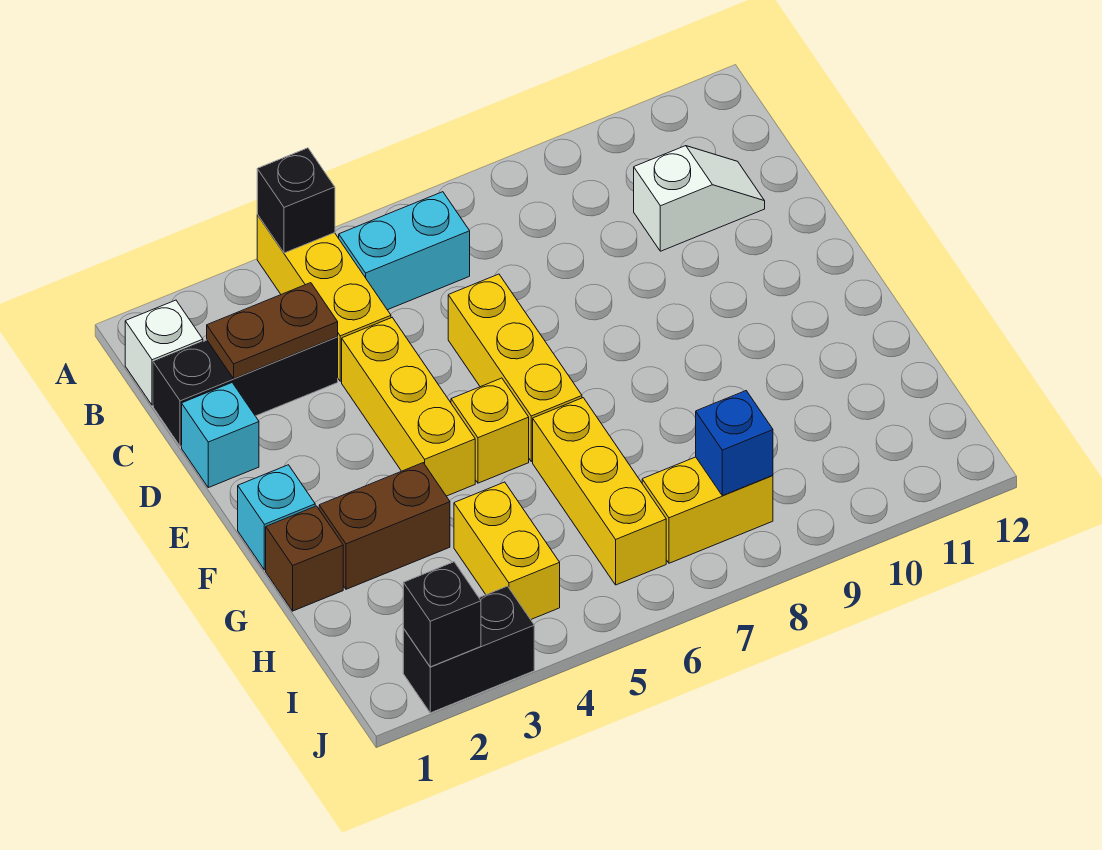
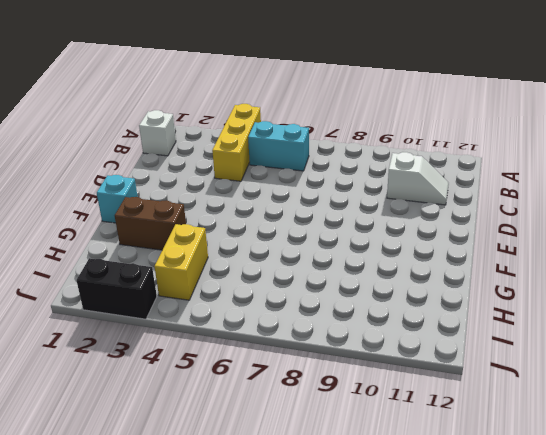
none -> black 1x3 brick [153,337,338,446]
none -> cyan 1x1 brick [182,383,259,488]
none -> yellow 1x3 brick [342,318,475,496]

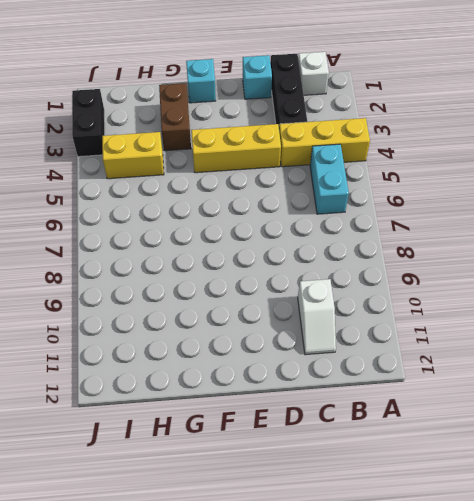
none -> yellow 1x3 brick [448,274,582,461]
none -> yellow 1x1 brick [451,378,529,483]
none -> brown 1x1 brick [266,506,343,611]

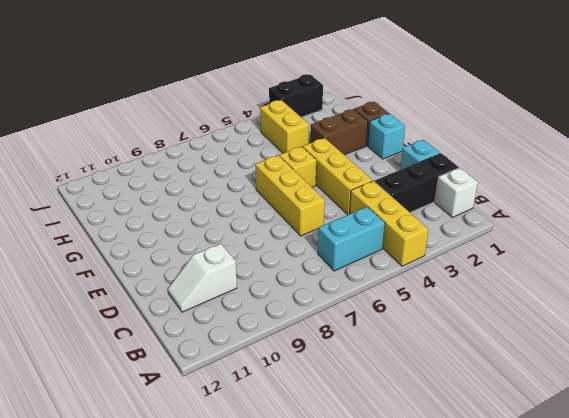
none -> yellow 1x3 brick [533,398,666,585]
none -> yellow 1x2 brick [642,457,773,563]
none -> black 1x1 brick [257,148,335,253]

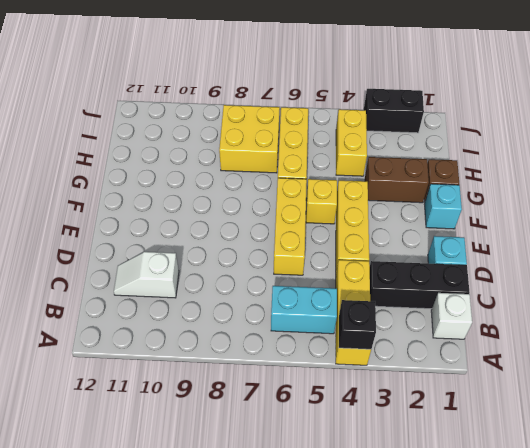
yellow 2x2 brick [219,105,280,173] -> yellow 1x2 brick [642,457,773,563]
none -> brown 1x2 plate [207,283,338,379]
none -> blue 1x1 brick [696,391,773,496]
none -> black 1x1 brick [403,562,481,667]

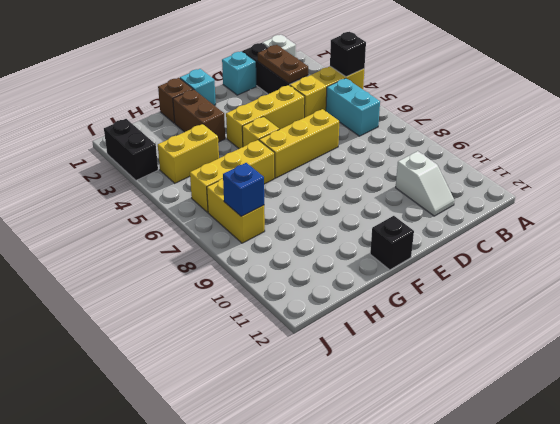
black 1x1 brick [370,216,414,270] -> black 1x1 brick moved to [403,562,481,667]

